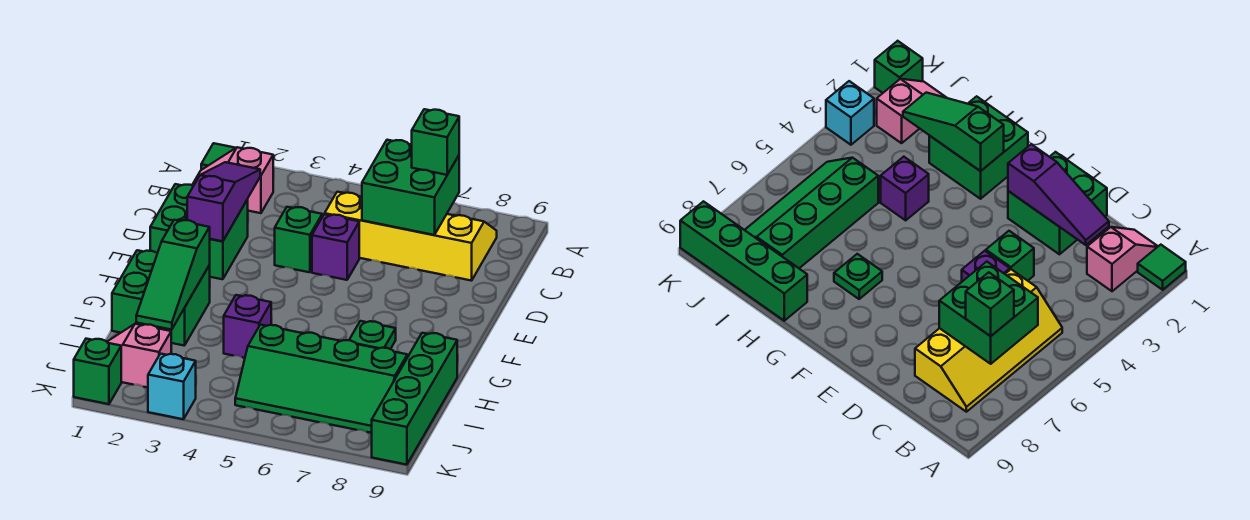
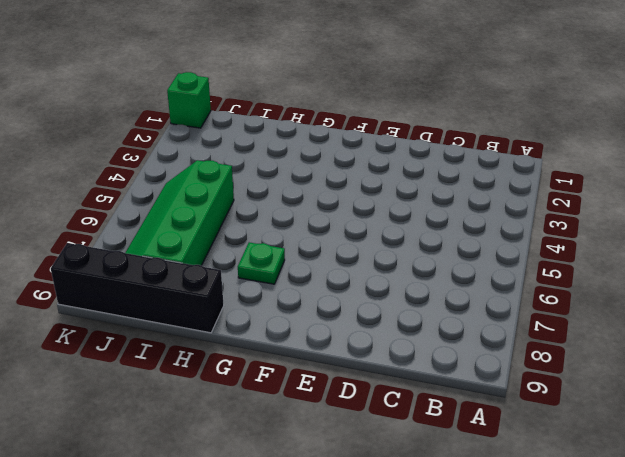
black 1x4 brick [51,243,224,333] -> green 1x4 brick [372,333,457,465]
none -> green 1x1 tile [201,143,235,170]
none -> pink 1x2 slope [192,147,273,213]
none -> yellow 2x4 slope [325,192,497,281]

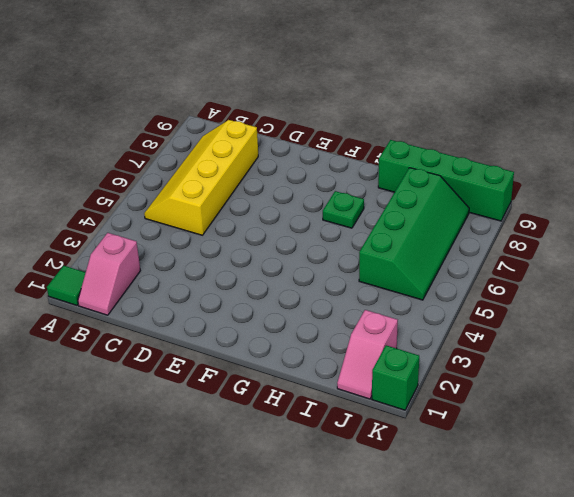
none -> green 2x2 brick [150,184,248,279]
none -> green 1x1 brick [275,207,322,272]
none -> purple 1x1 brick [312,214,359,280]

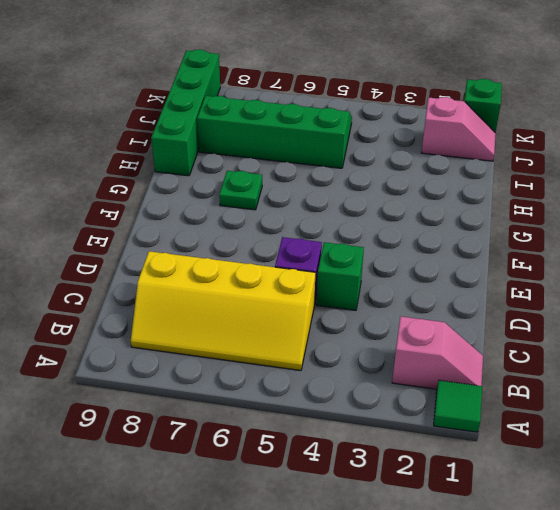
none -> green 2x2 brick [150,184,248,279]
none -> green 2x2 brick [112,250,210,346]
none -> purple 1x1 brick [224,295,271,358]

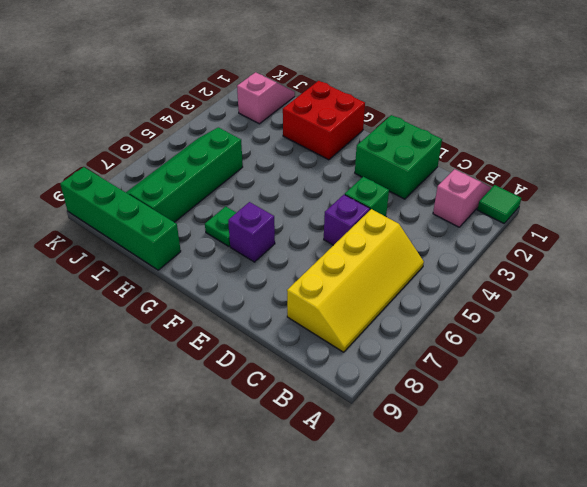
purple 1x1 brick [228,202,275,262] -> purple 1x1 brick moved to [224,295,271,358]
red 2x2 brick [283,81,365,160] -> green 2x2 brick [112,250,210,346]
none -> green 1x1 brick [74,339,121,404]
none -> cyan 1x1 brick [148,354,196,419]
none -> green 2x2 brick [362,140,459,235]

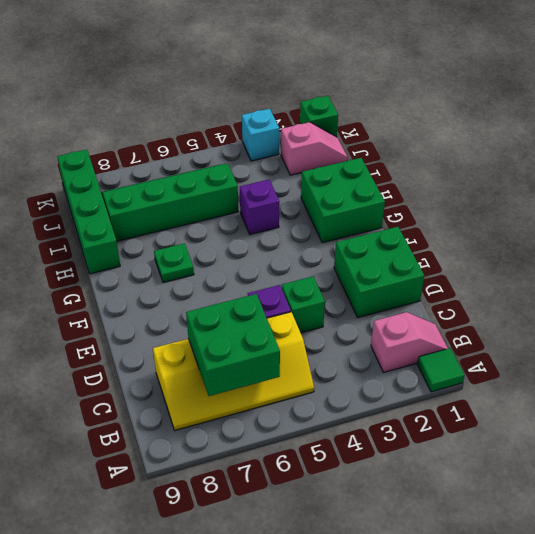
none -> purple 1x3 slope [187,162,260,241]
none -> green 1x3 slope [136,220,210,330]
none -> green 1x1 brick [412,109,459,175]

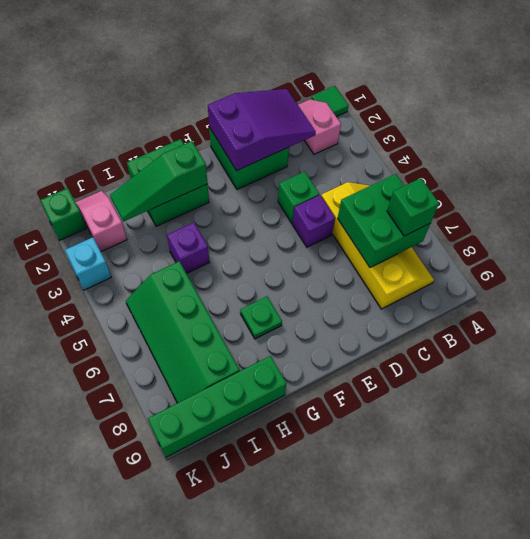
purple 2x3 slope [208,89,316,171] -> purple 1x3 slope [187,162,260,241]

